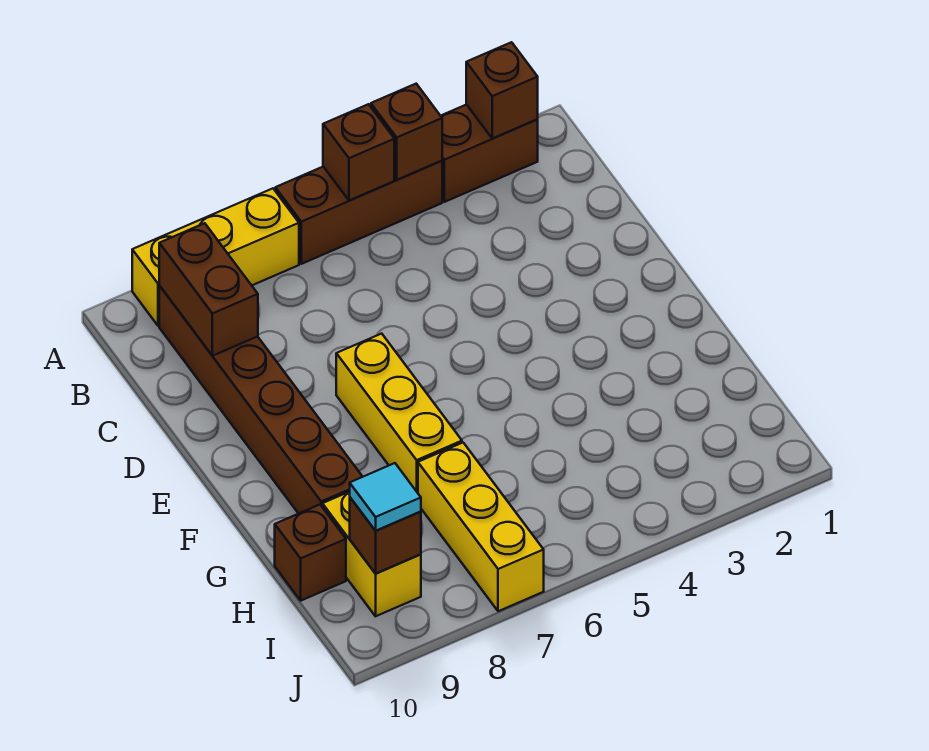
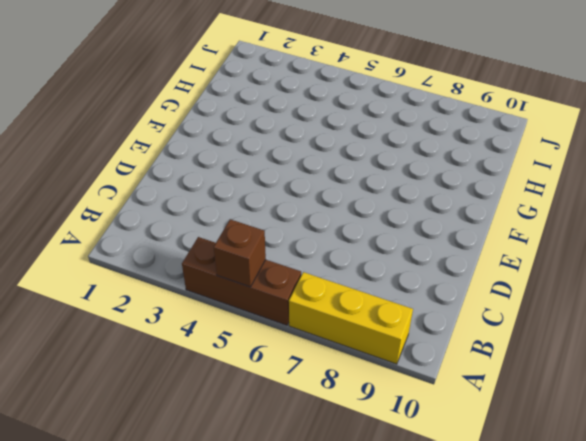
none -> brown 1x2 brick [441,104,538,202]
none -> brown 1x6 brick [159,286,363,514]
none -> yellow 1x3 brick [336,334,462,493]

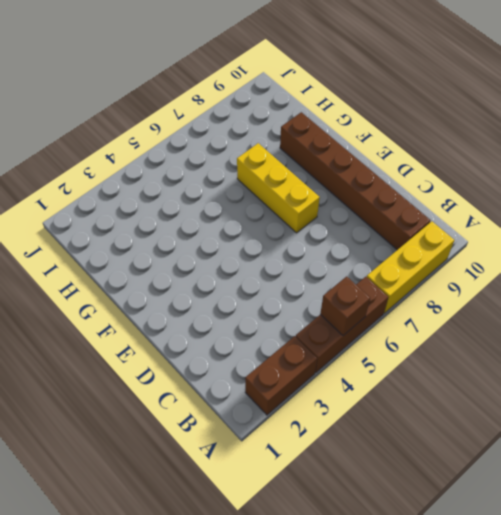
none -> yellow 1x3 brick [418,443,544,611]
none -> yellow 1x2 brick [322,492,421,616]
none -> brown 1x1 brick [275,505,346,601]

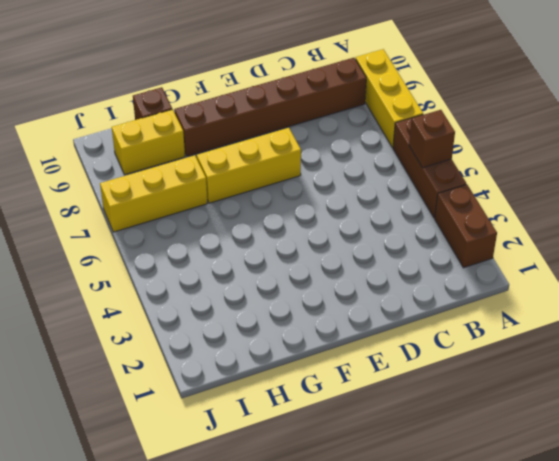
none -> brown 1x1 brick [466,42,538,138]
none -> brown 1x1 brick [371,84,442,180]
none -> brown 1x2 brick [159,223,258,356]

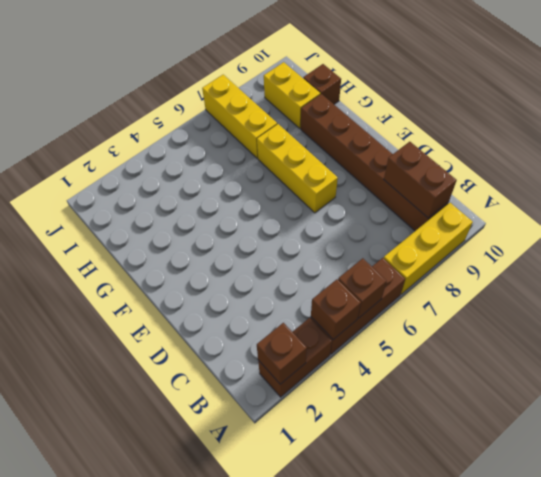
none -> brown 1x1 brick [350,498,421,574]
none -> cyan 1x1 tile [350,463,421,531]

